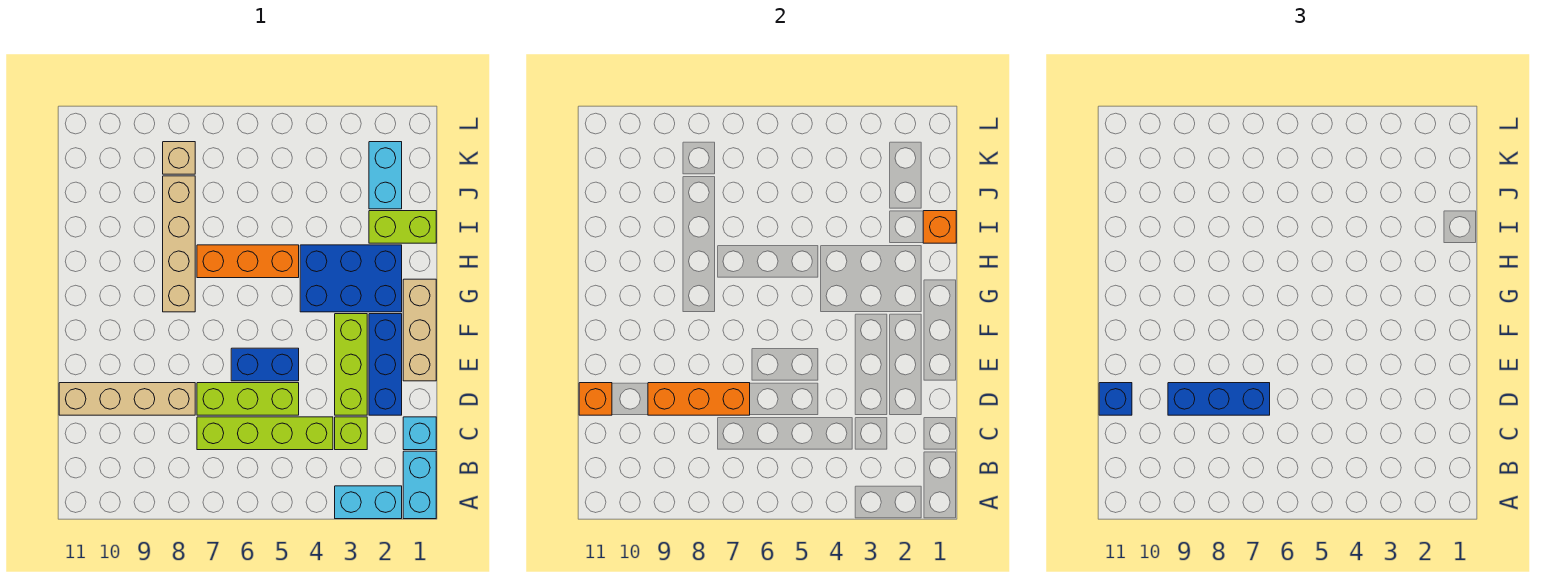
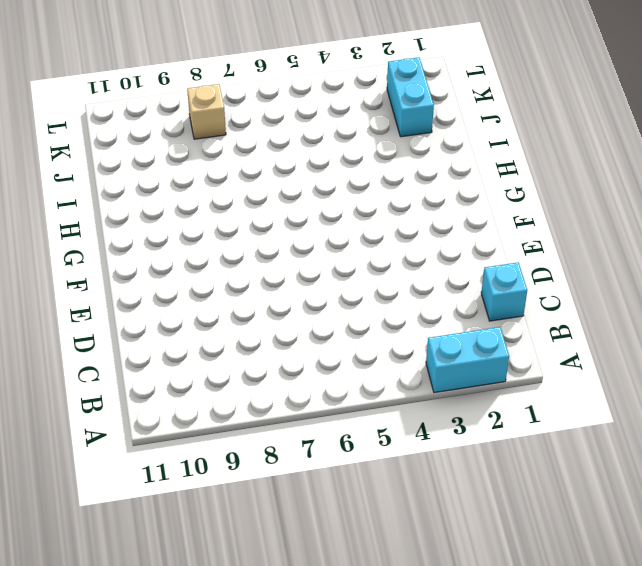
none -> cyan 1x2 brick [403,451,436,519]
none -> lime 1x1 brick [335,417,367,450]
none -> lime 1x4 brick [197,417,333,450]

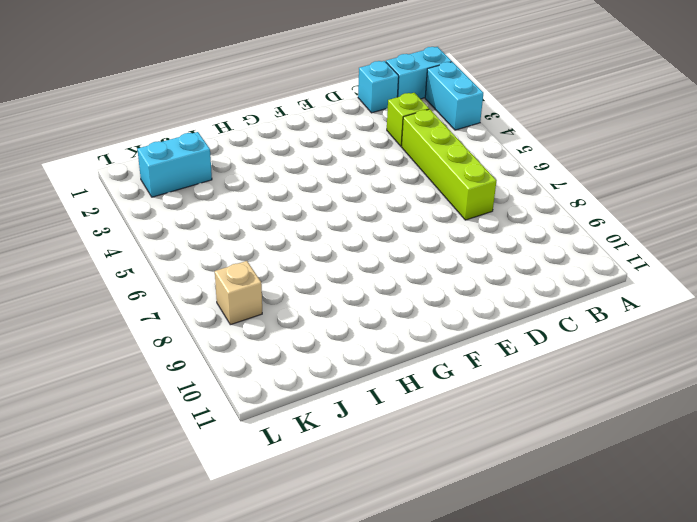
none -> blue 1x3 brick [369,314,402,415]
none -> lime 1x3 brick [335,314,367,415]
none -> lime 1x3 brick [197,383,299,415]

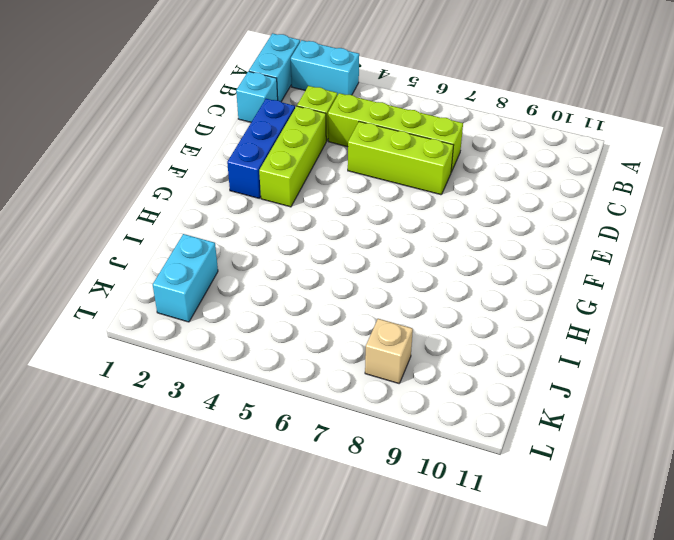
none -> tan 1x4 brick [59,383,195,415]
none -> tan 1x3 brick [403,279,436,381]
none -> blue 1x2 brick [231,348,299,381]

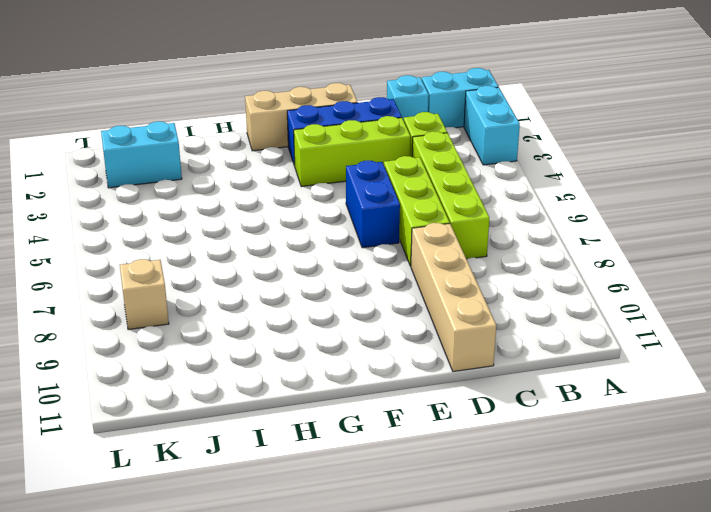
none -> blue 2x3 brick [300,245,402,312]
none -> tan 1x4 brick [163,176,195,312]
none -> orange 1x3 brick [197,245,299,278]

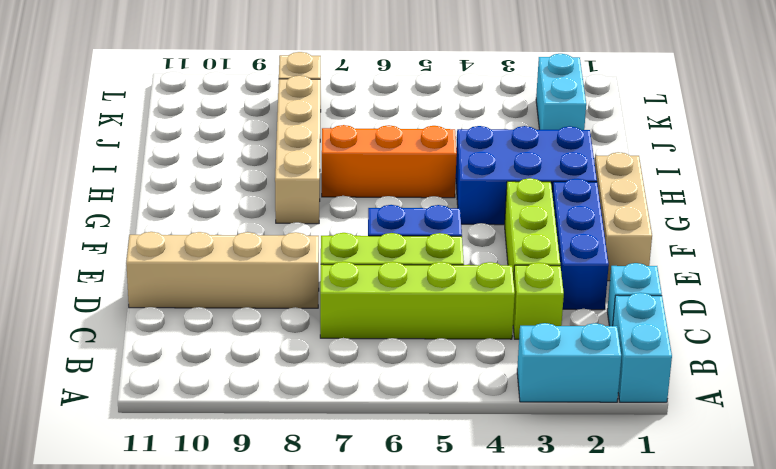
none -> lime 1x2 brick [369,211,436,243]
none -> orange 1x3 brick [648,383,750,415]
none -> orange 1x1 brick [579,383,612,415]

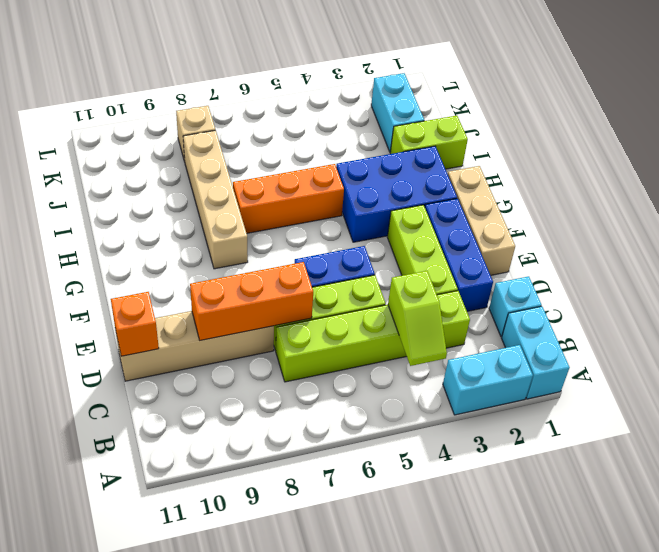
lime 1x2 slope [388,271,447,366] -> none
none -> orange 1x1 brick [923,211,956,243]
none -> blue 1x3 brick [1168,383,1270,415]
none -> blue 1x1 brick [1099,383,1132,415]

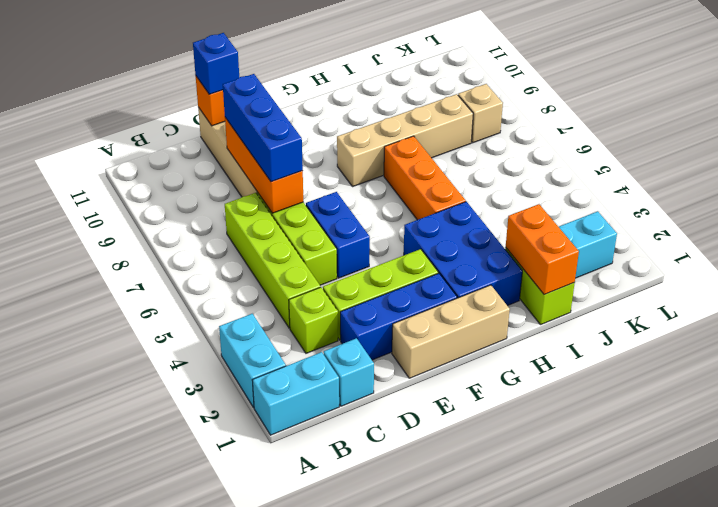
orange 1x2 brick [506,204,579,295] -> orange 1x1 brick [923,211,956,243]

